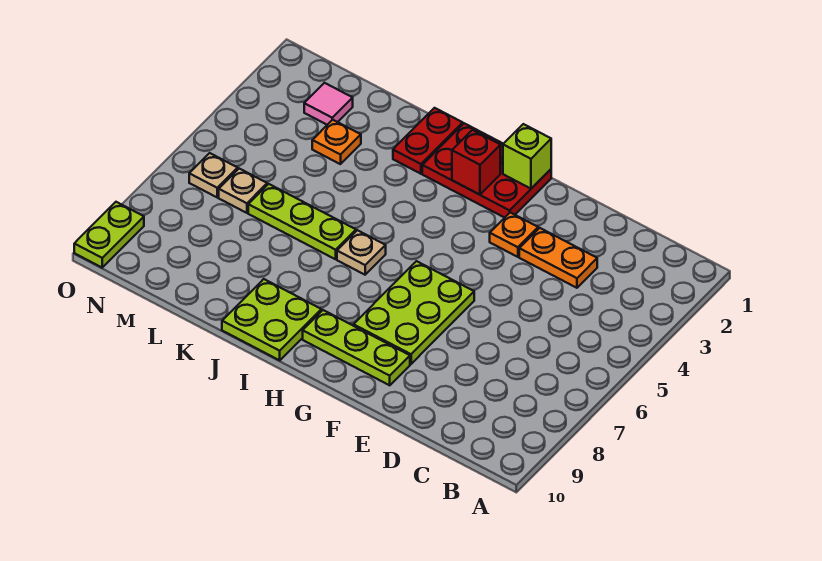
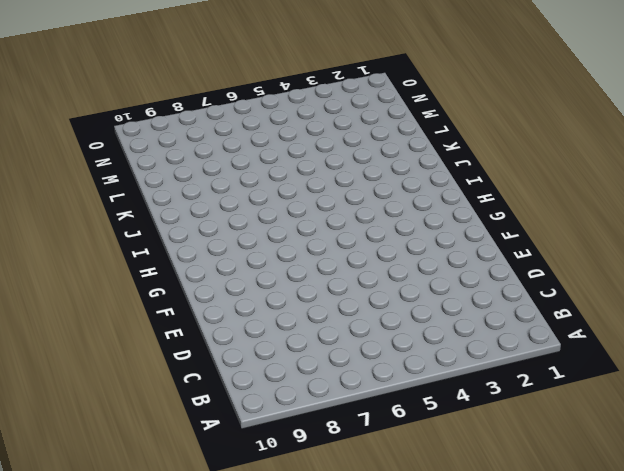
none -> orange 1x2 plate [519,228,597,288]
none -> orange 1x1 plate [490,213,538,257]
none -> lime 2x3 plate [353,261,474,364]

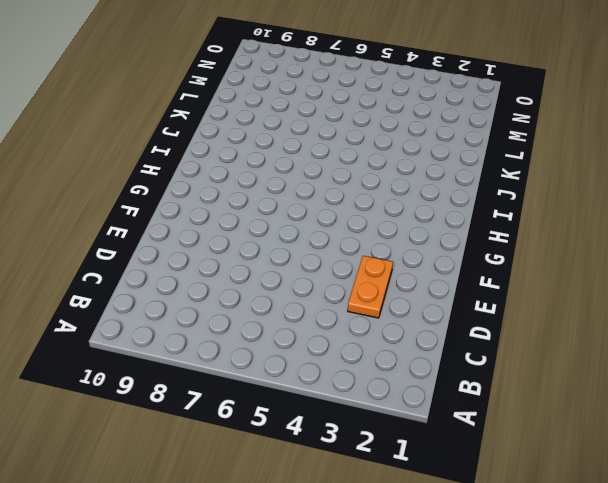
none -> orange 1x1 plate [490,213,538,257]
none -> lime 2x3 plate [353,261,474,364]
none -> lime 1x3 plate [303,310,410,385]

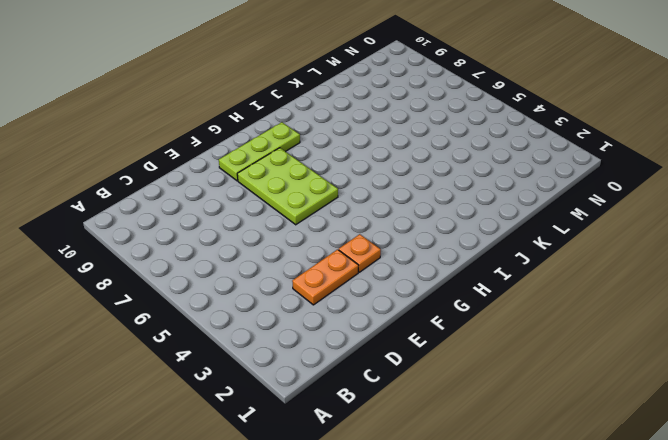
none -> red 2x3 plate [422,123,551,218]
none -> tan 1x1 plate [337,230,386,275]
none -> lime 2x2 plate [222,279,321,360]

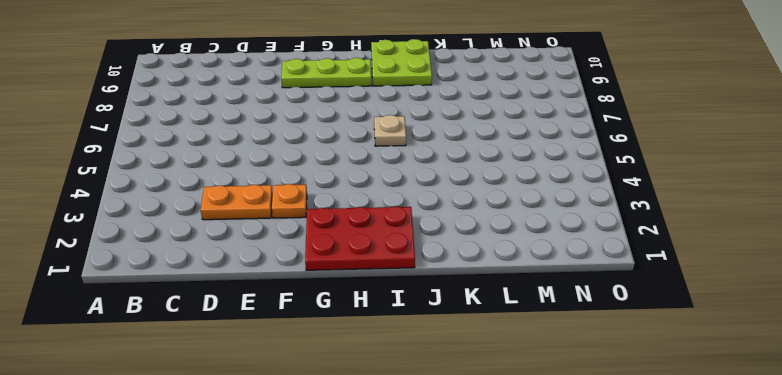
none -> lime 2x3 plate [353,261,474,364]
none -> red 1x2 plate [393,108,463,174]
none -> lime 1x3 plate [248,184,356,259]

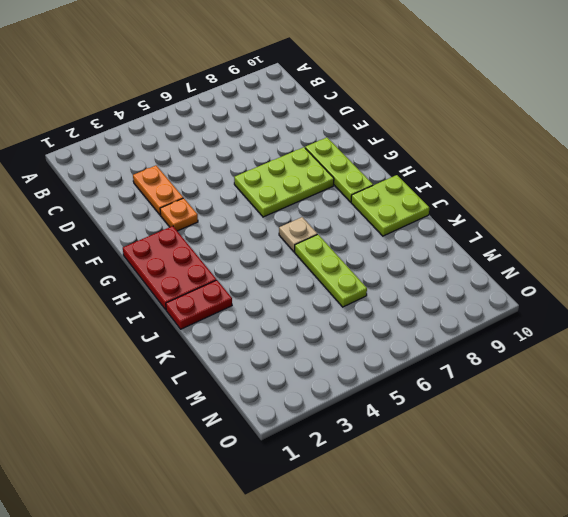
none -> orange 1x1 plate [312,120,361,164]
none -> pink 1x1 tile [304,83,353,125]
none -> tan 1x1 plate [219,169,267,213]

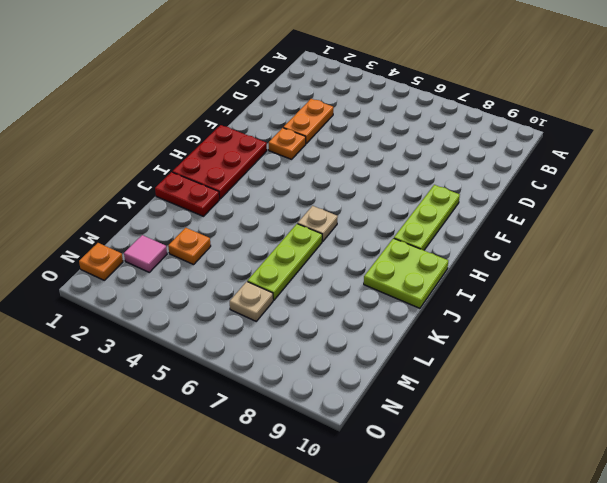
orange 1x1 plate [79,243,123,280] -> none
none -> lime 2x3 plate [353,261,474,364]
none -> tan 1x1 plate [189,153,238,197]
none -> lime 1x2 plate [74,202,144,267]

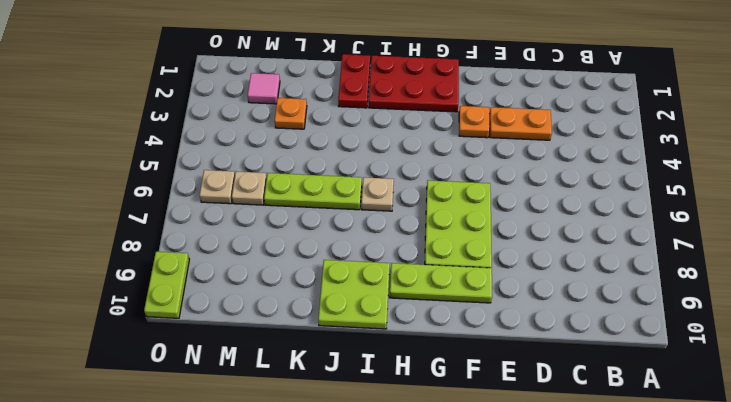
none -> lime 1x1 brick [503,124,551,189]
none -> red 1x1 brick [452,130,500,195]

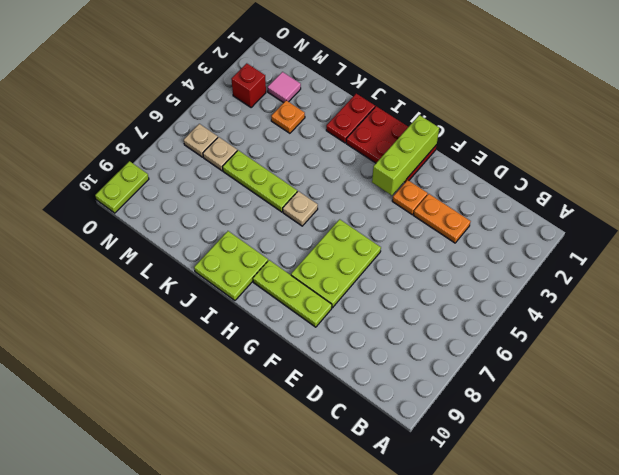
lime 1x3 brick [372,115,439,195] -> lime 1x1 brick [503,124,551,189]
red 1x1 brick [231,63,266,108] -> red 1x1 brick moved to [452,130,500,195]

